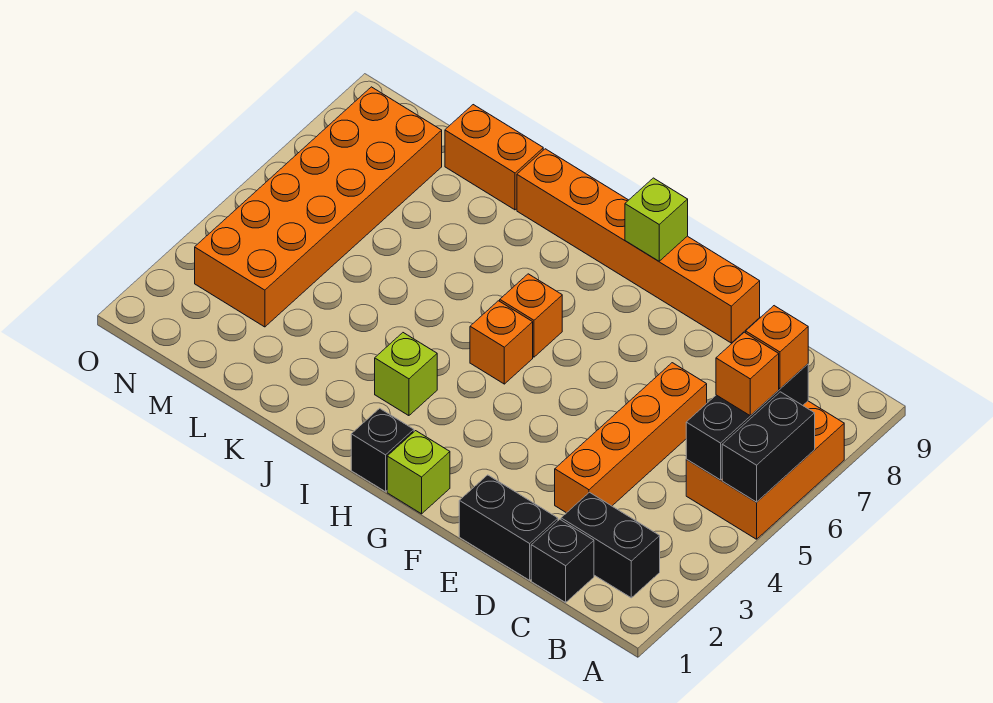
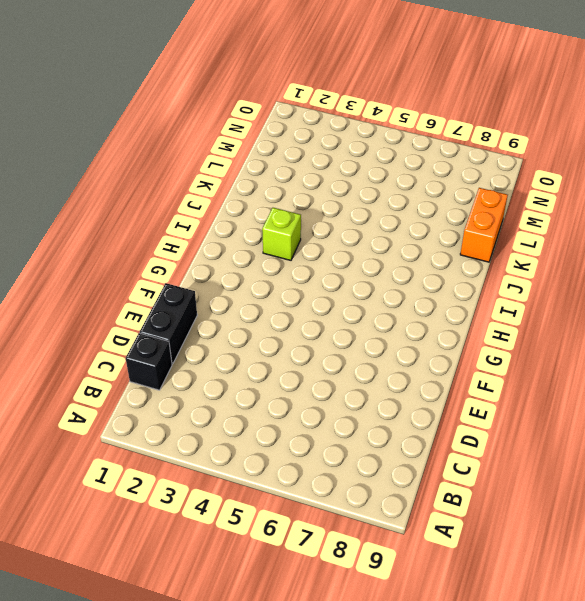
none -> orange 2x3 brick [686,401,844,539]
none -> black 1x2 brick [561,492,660,598]
none -> orange 1x4 brick [555,363,707,513]

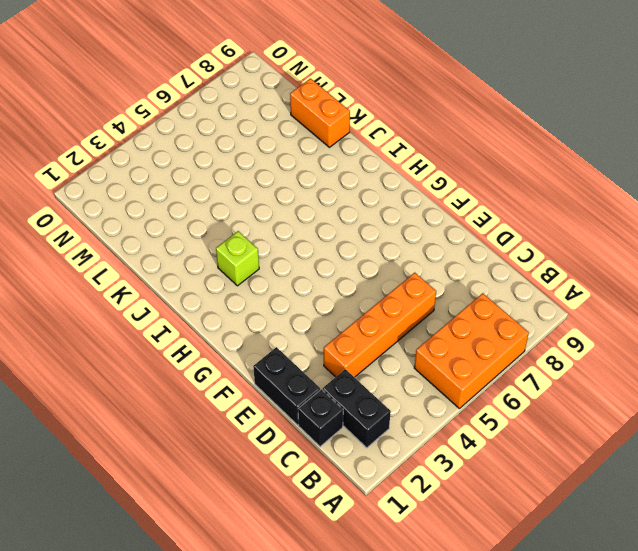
none -> orange 1x6 brick [517,149,760,343]
none -> lime 1x1 brick [387,431,450,514]
none -> black 1x1 brick [351,408,414,492]

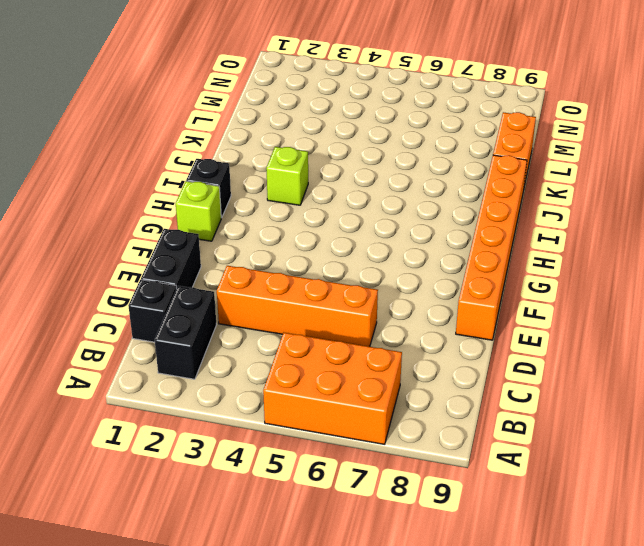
none -> orange 1x1 brick [470,301,533,384]
none -> orange 1x1 brick [500,274,562,357]
none -> orange 2x6 brick [195,87,442,327]

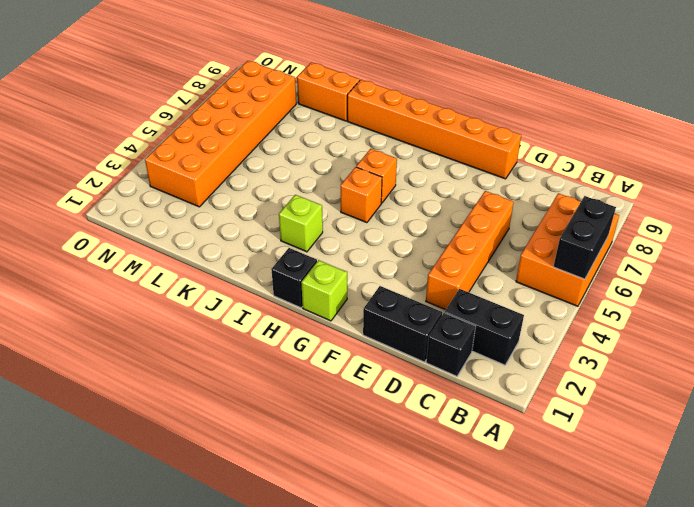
none -> black 1x3 brick [686,364,808,480]
none -> lime 1x1 brick [625,178,688,261]
none -> orange 1x1 brick [716,332,779,416]

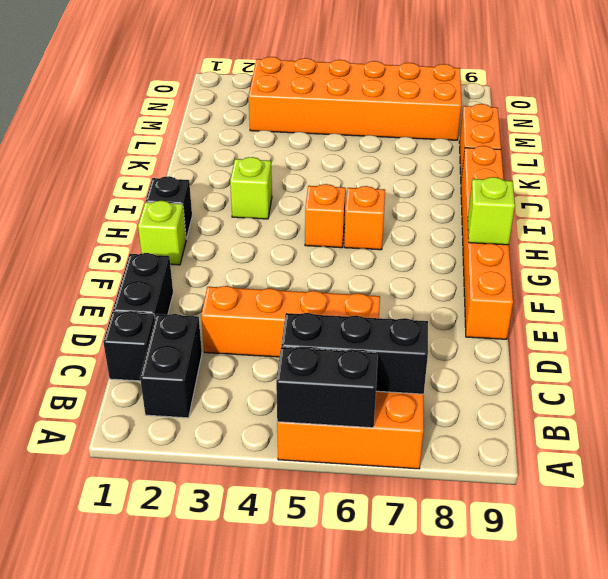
none -> orange 1x1 brick [716,332,779,416]
none -> orange 1x1 brick [746,306,808,389]

